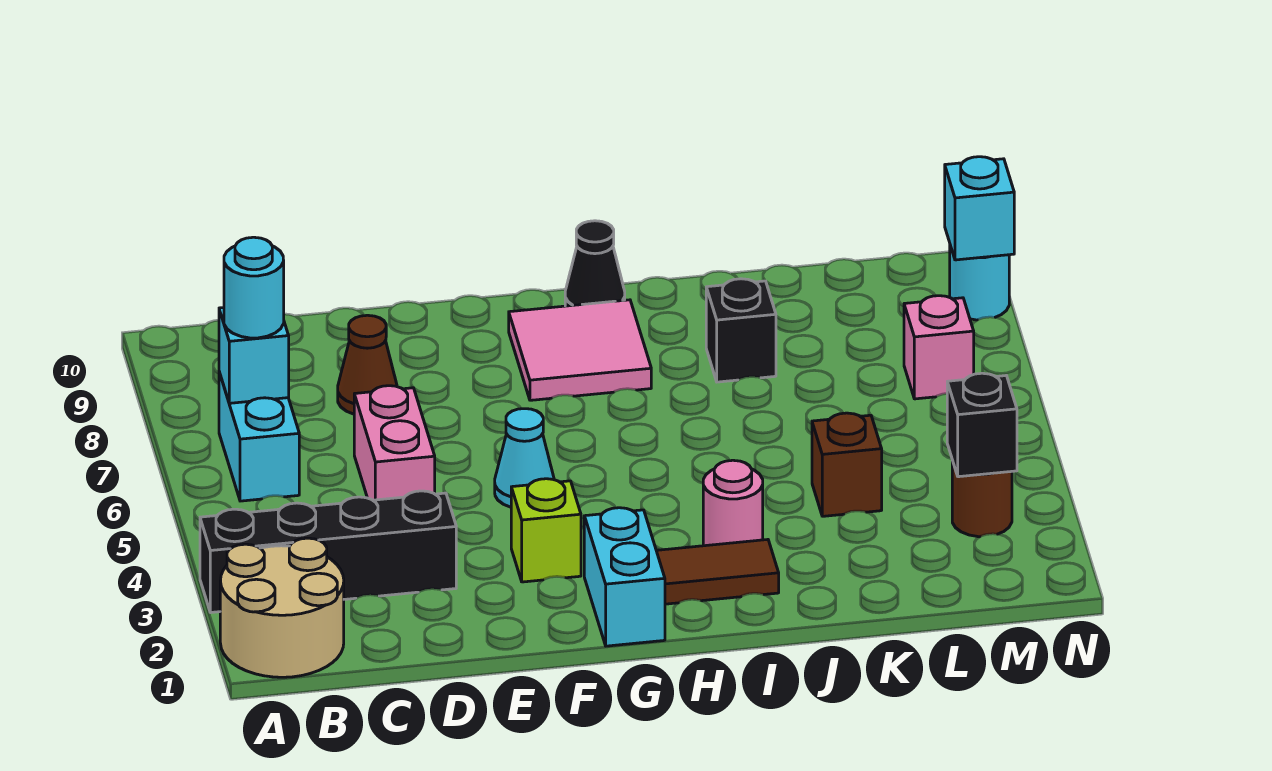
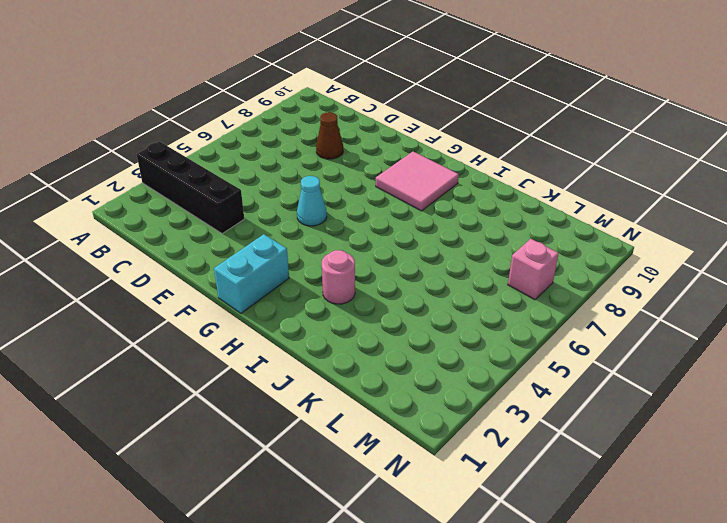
none -> tan 2x2 round brick [220,538,344,677]
none -> cyan 1x2 brick [219,372,299,501]
none -> pink 1x2 brick [354,386,435,500]

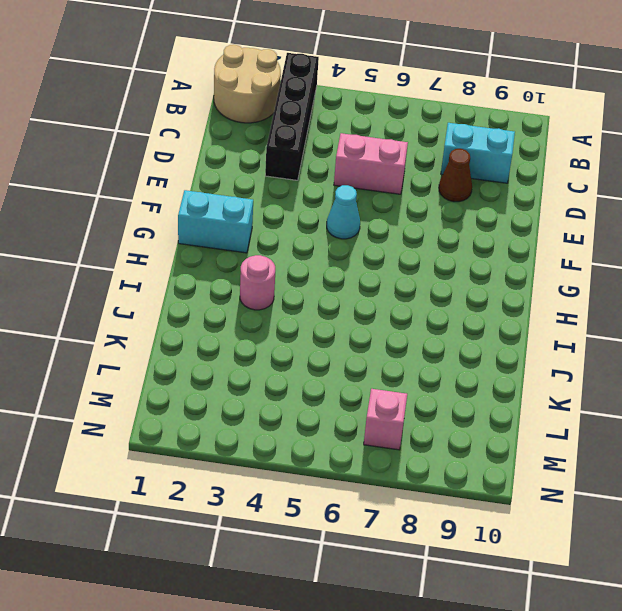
cyan 1x2 brick [441,123,515,183] -> cyan 1x2 brick moved to [219,372,299,501]
none -> lime 1x1 brick [511,479,581,582]
none -> pink 2x2 tile [509,300,651,400]
none -> brown 1x2 tile [656,540,779,604]

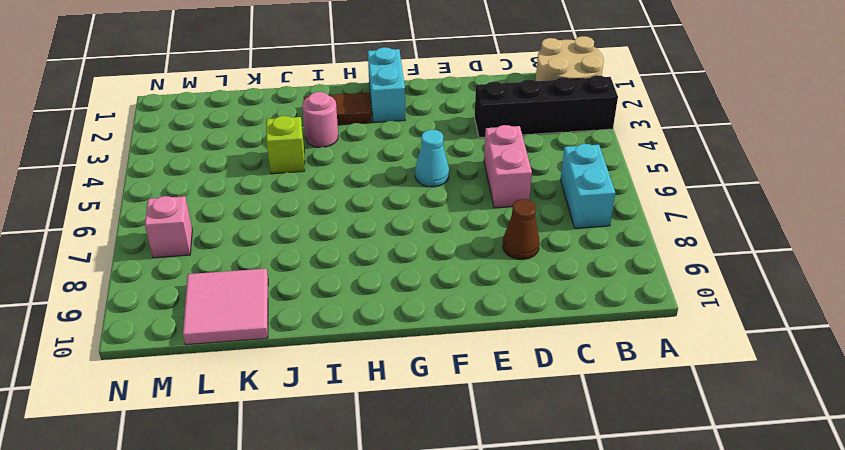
lime 1x1 brick [266,116,305,174] -> lime 1x1 brick moved to [511,479,581,582]
pink 2x2 tile [183,269,268,345] -> pink 2x2 tile moved to [509,300,651,400]
none -> black 1x1 cone [565,221,625,306]
none -> black 1x1 brick [706,279,776,382]
none -> brown 1x1 brick [812,413,882,516]

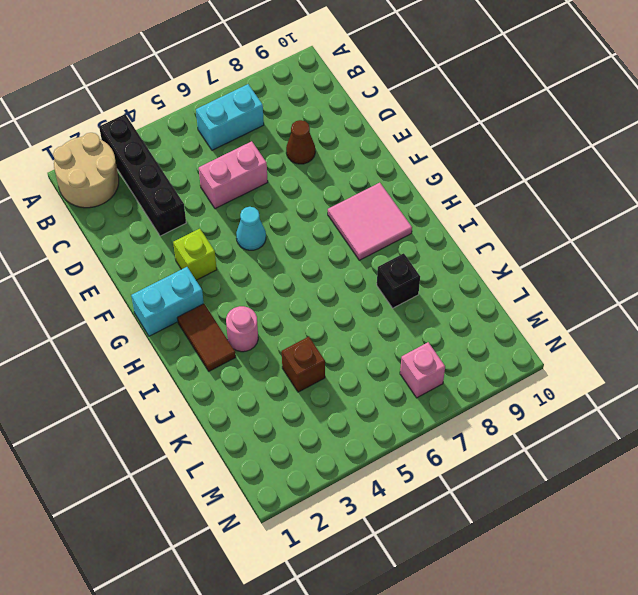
none -> black 1x1 cone [565,221,625,306]
none -> brown 1x1 round brick [952,461,1012,537]
none -> cyan 1x1 round brick [950,245,1009,320]

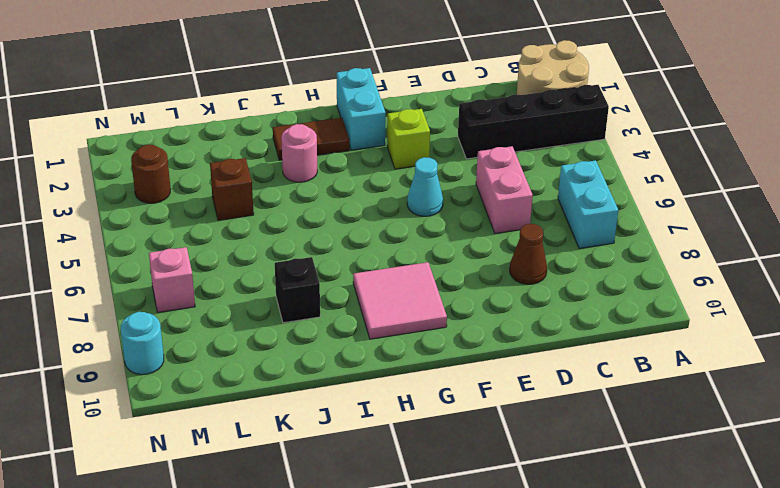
none -> black 1x1 cone [565,221,625,306]
none -> cyan 1x1 brick [219,308,289,403]
none -> black 1x1 brick [947,373,1017,477]

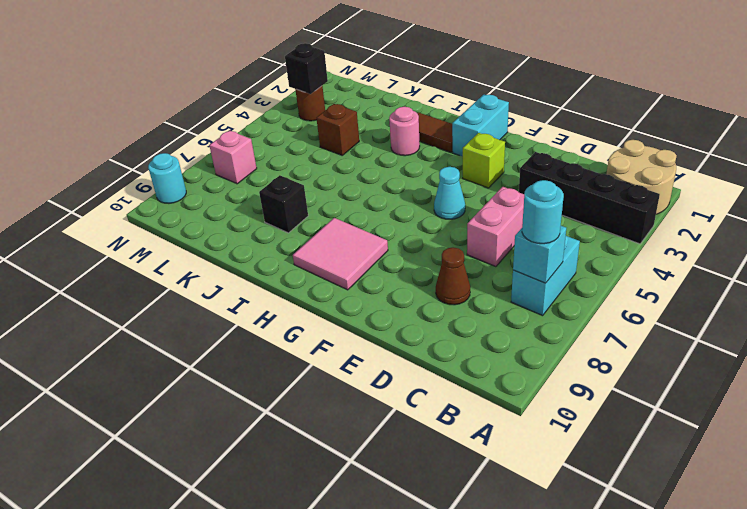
none -> black 1x1 cone [565,221,625,306]
none -> cyan 1x1 brick [945,157,1014,260]

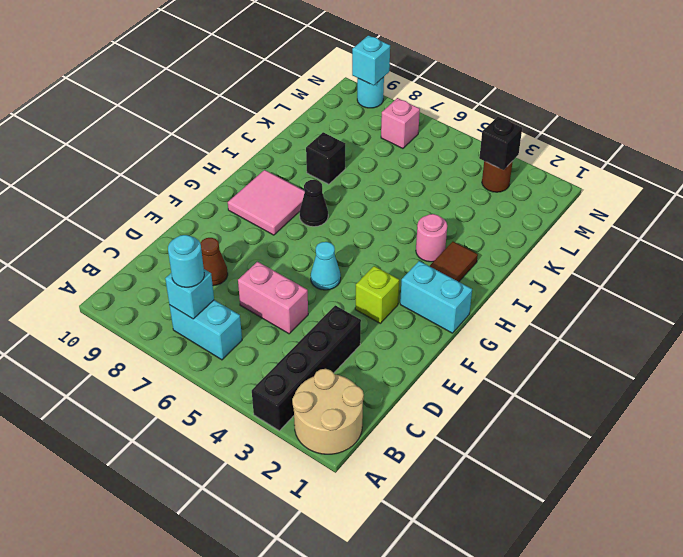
black 1x1 cone [299,180,328,227] -> black 1x1 cone moved to [565,221,625,306]
none -> brown 1x1 brick [812,413,882,516]

